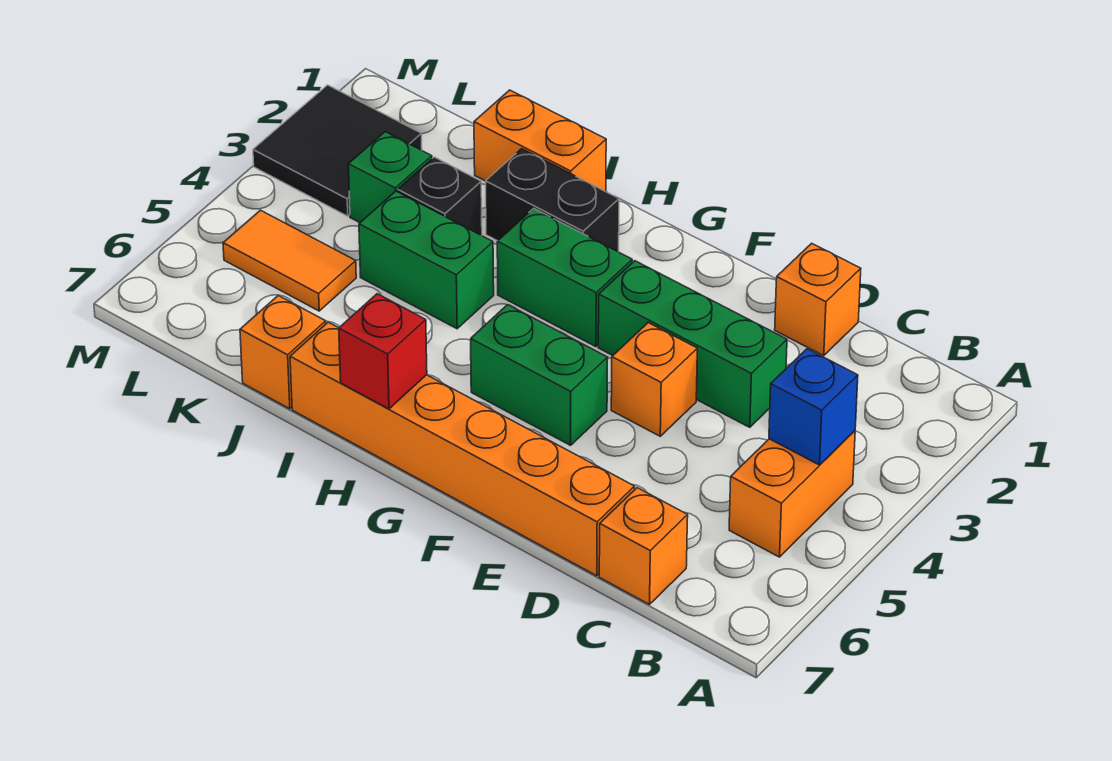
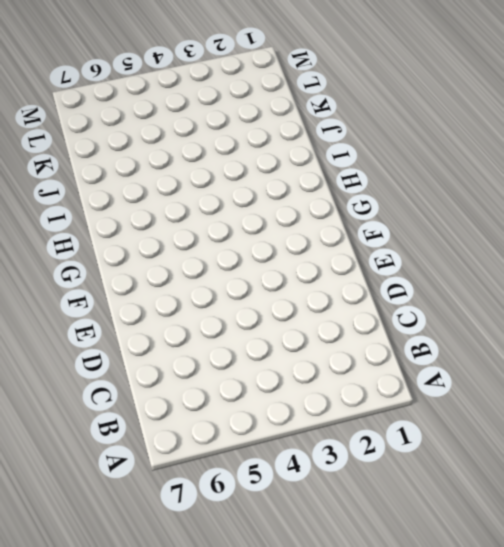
none -> orange 1x2 brick [729,431,855,557]
none -> orange 1x1 brick [599,488,688,605]
none -> orange 1x1 brick [775,243,861,356]

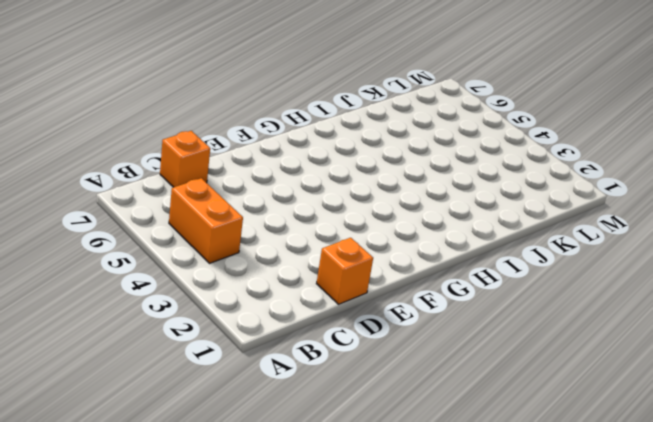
none -> green 1x3 brick [598,261,787,427]
none -> orange 1x6 brick [290,322,635,576]
none -> orange 1x1 brick [611,323,697,436]

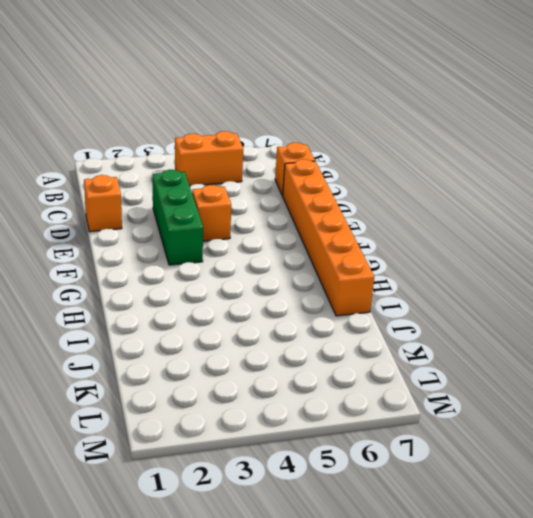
none -> green 1x2 brick [471,305,608,445]
none -> green 1x2 brick [497,208,632,347]
none -> black 1x2 brick [486,149,619,252]

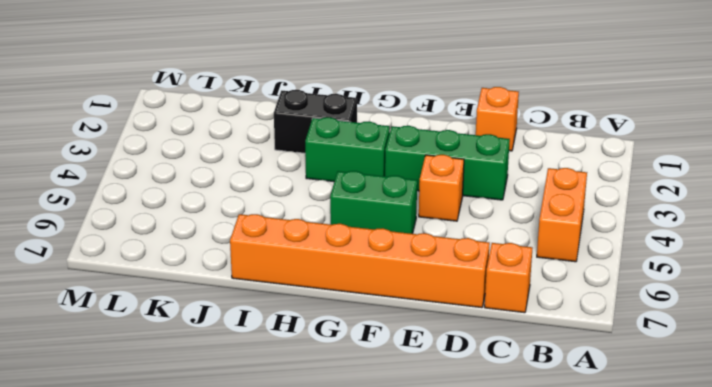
none -> orange 1x2 brick [474,90,606,192]
none -> green 1x2 brick [359,191,494,329]
none -> black 1x1 brick [398,157,482,236]

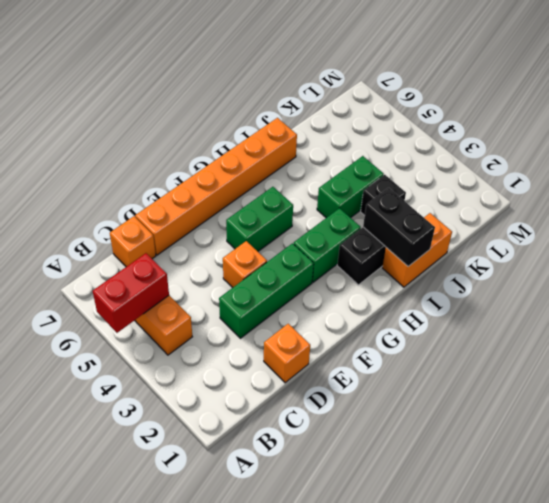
red 1x2 brick [93,253,169,333] -> none
black 1x2 brick [363,188,435,266] -> none
none -> orange 1x1 brick [240,296,326,409]
none -> green 1x1 brick [348,132,432,223]
none -> orange 1x2 tile [223,210,356,311]

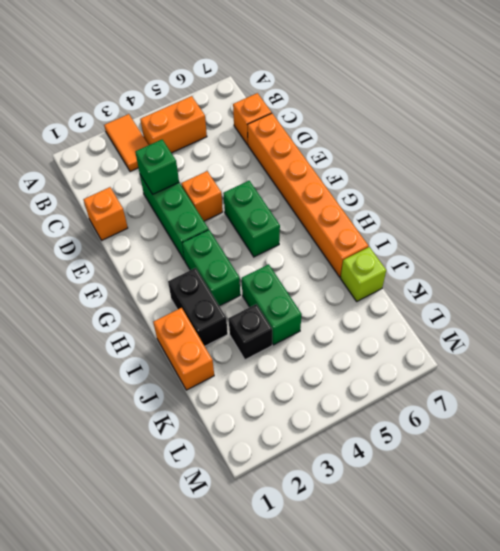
orange 1x2 tile [104,114,148,172] -> orange 1x2 tile moved to [223,210,356,311]
green 1x1 brick [135,140,179,194] -> green 1x1 brick moved to [348,132,432,223]
lime 1x1 brick [341,247,386,301] -> orange 1x1 brick [240,296,326,409]
none -> black 2x2 tile [253,85,422,216]
none -> blue 1x1 brick [769,349,858,465]
none -> red 1x1 brick [339,294,427,409]

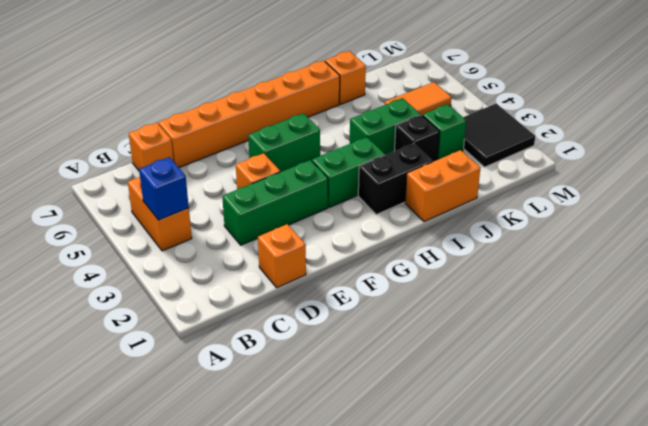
none -> red 1x1 brick [339,294,427,409]

